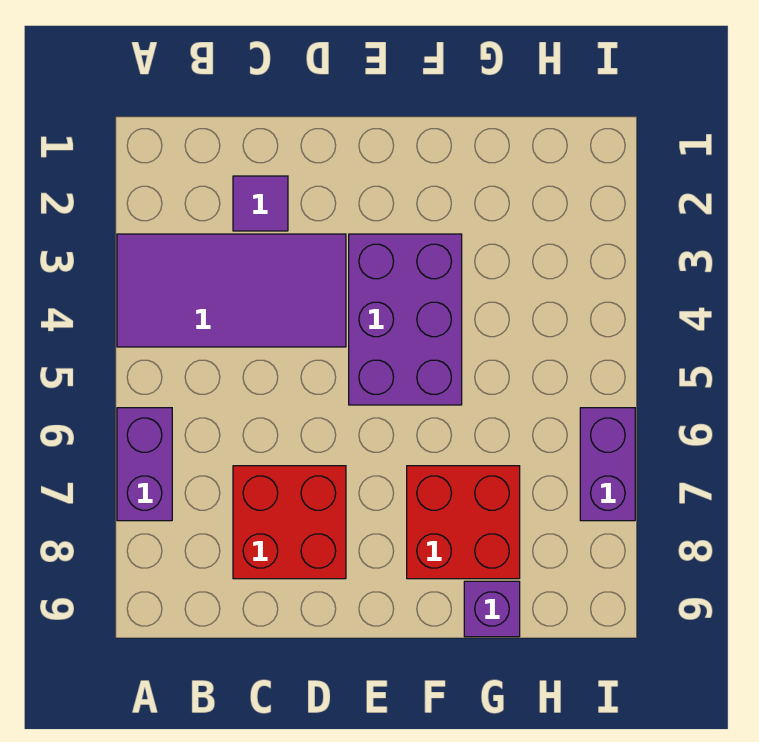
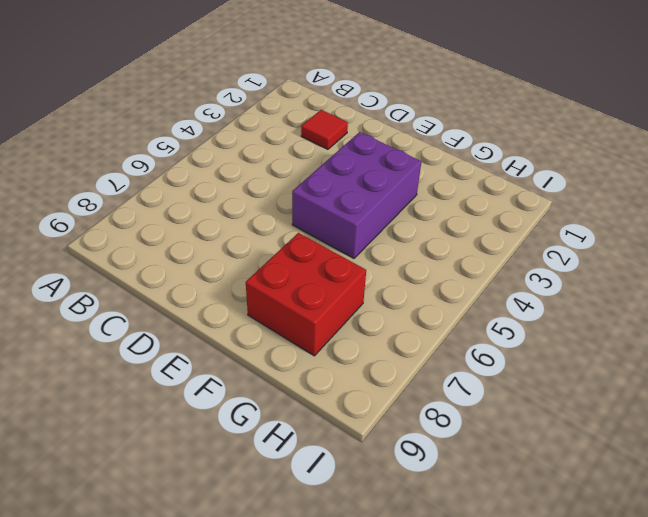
red 1x1 tile [301,110,348,149] -> purple 1x1 tile [233,176,288,231]
none -> purple 2x4 tile [117,234,346,347]
none -> purple 1x2 brick [117,408,172,521]

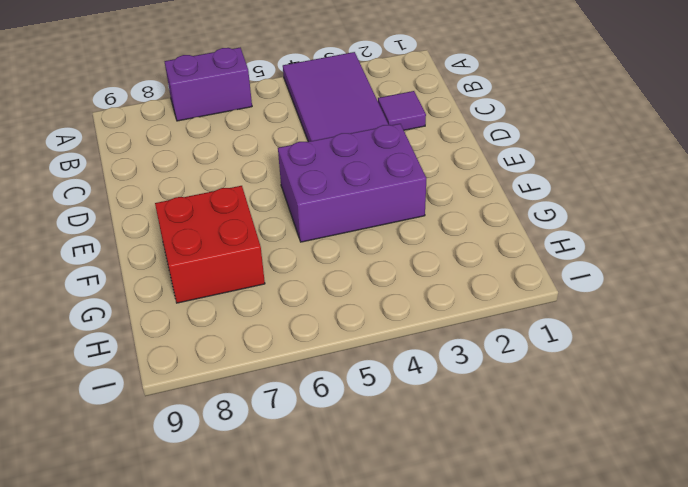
none -> red 2x2 brick [233,466,346,579]
none -> purple 1x1 brick [464,581,520,637]

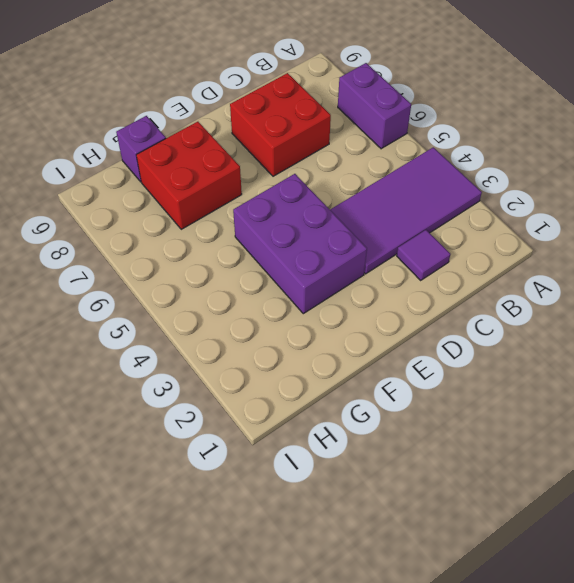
none -> purple 1x2 brick [580,408,635,521]

